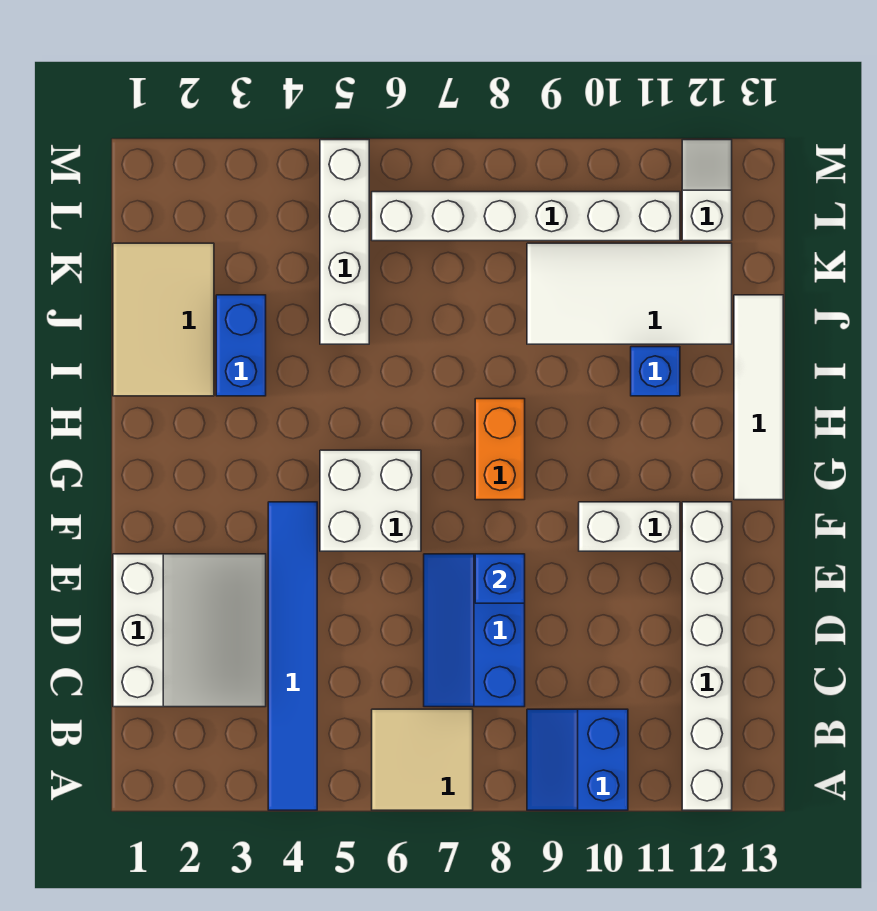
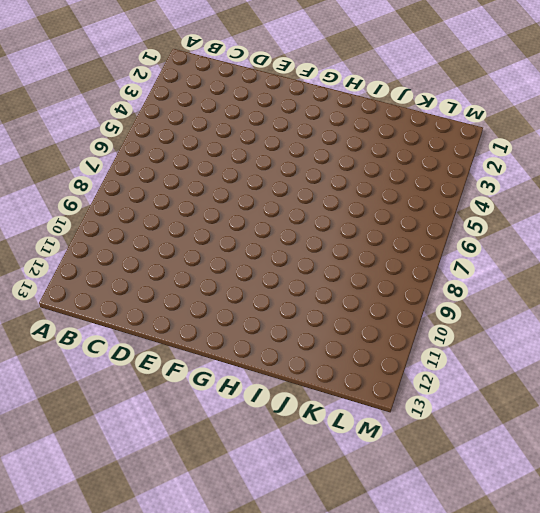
none -> blue 1x6 tile [268,502,317,810]
none -> tan 2x2 tile [372,709,473,810]
none -> blue 2x2 slope [527,709,628,810]

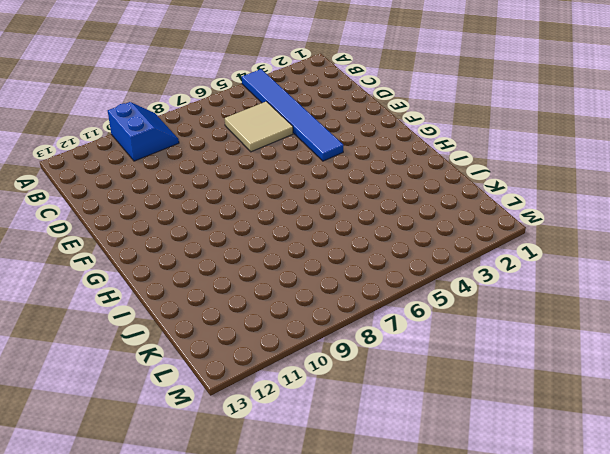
tan 2x2 tile [225,101,293,152] -> tan 2x2 tile moved to [372,709,473,810]
none -> white 1x6 brick [682,502,732,810]
none -> white 3x3 slope [113,554,266,707]
none -> blue 2x3 slope [424,554,525,707]

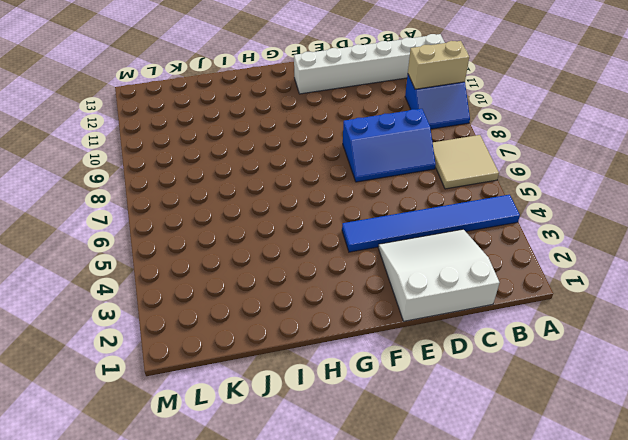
tan 1x2 brick [408,41,469,89] -> none
none -> white 2x2 brick [320,450,421,551]
none -> white 1x2 brick [579,502,680,551]
none -> orange 1x2 brick [475,399,525,500]

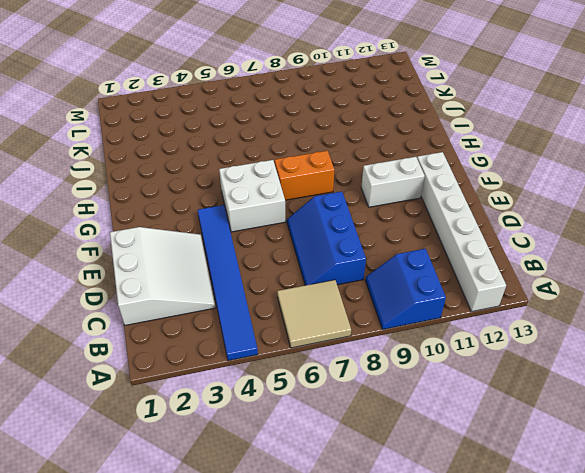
orange 1x2 brick [275,151,334,200] -> orange 1x2 brick turned to [475,399,525,500]
none -> white 1x4 tile [734,295,783,500]
none -> tan 2x3 tile [113,243,214,396]
none -> blue 1x2 brick [216,295,266,396]

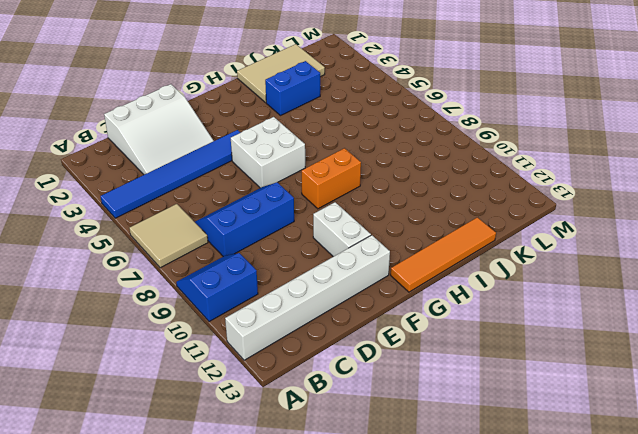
orange 1x4 tile [391,217,496,292] -> white 1x4 tile [734,295,783,500]
none -> blue 1x1 brick [631,347,680,396]
none -> white 1x4 brick [320,140,369,344]
none -> white 2x4 tile [527,243,732,344]

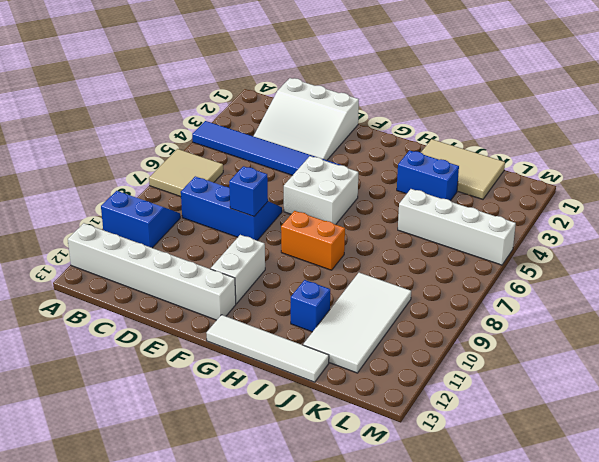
none -> white 1x6 brick [372,192,680,241]
none -> white 1x2 slope [682,140,732,241]

